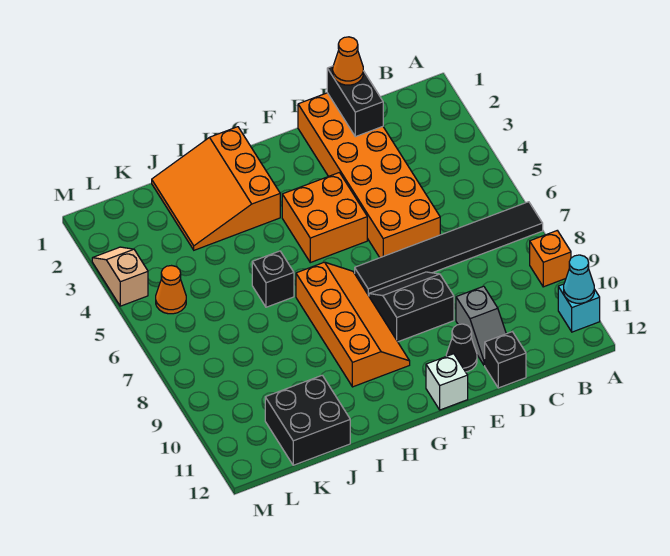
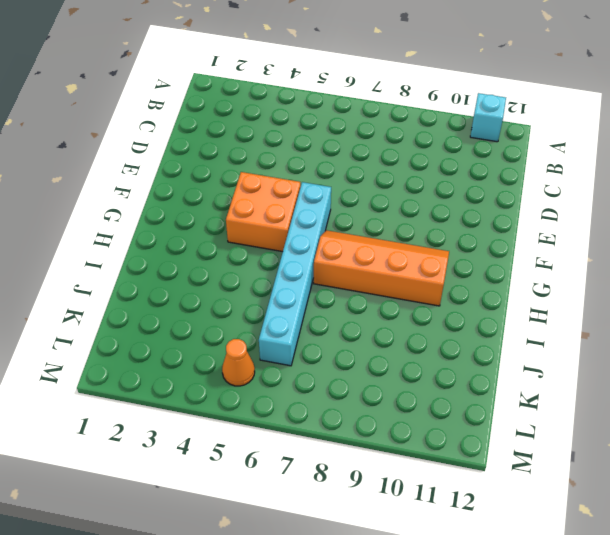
cyan 1x6 brick [259,182,331,366] -> black 1x1 brick [252,251,294,307]
none -> black 1x6 tile [355,202,543,296]
none -> orange 1x1 brick [530,231,571,287]
none -> orange 2x6 brick [298,93,440,258]

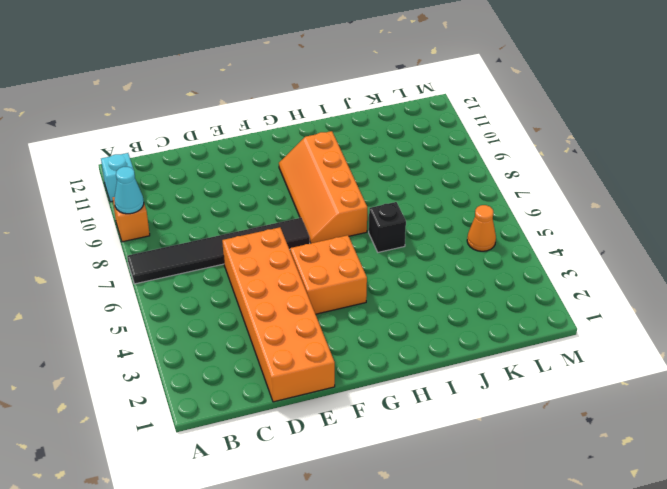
cyan 1x1 cone [114,167,144,214] -> cyan 1x1 cone moved to [564,255,594,303]
none -> grey 1x2 slope [456,286,506,365]
none -> black 1x1 brick [485,332,526,388]
none -> black 2x2 slope [369,272,454,342]

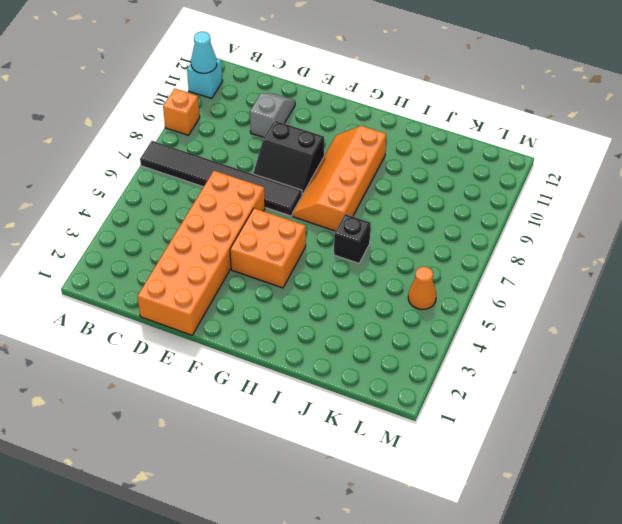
none -> black 1x1 brick [485,332,526,388]
none -> black 1x1 cone [446,324,477,372]
none -> white 1x1 brick [426,354,468,410]

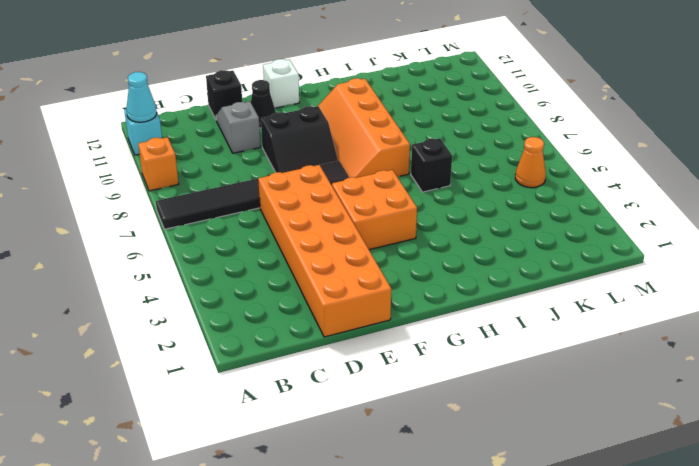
none -> orange 3x3 slope [152,127,280,250]
none -> black 2x2 brick [265,375,350,465]
none -> tan 1x2 slope [92,247,148,306]

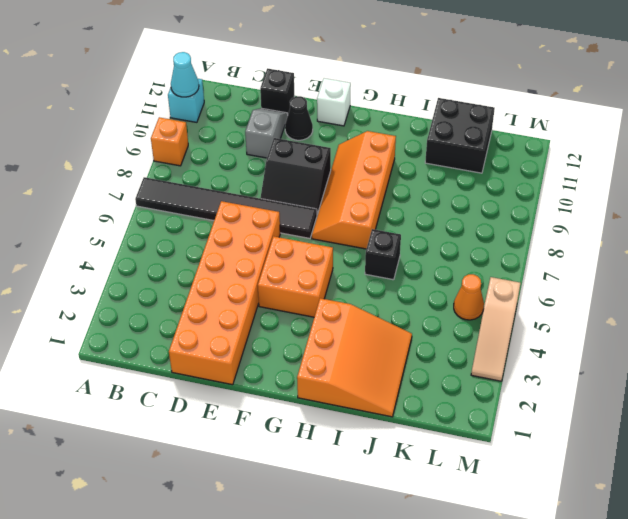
tan 1x3 slope [471,277,520,381] -> tan 1x2 slope [92,247,148,306]
none -> black 1x2 brick [327,66,383,137]
none -> orange 1x1 cone [333,37,363,85]

